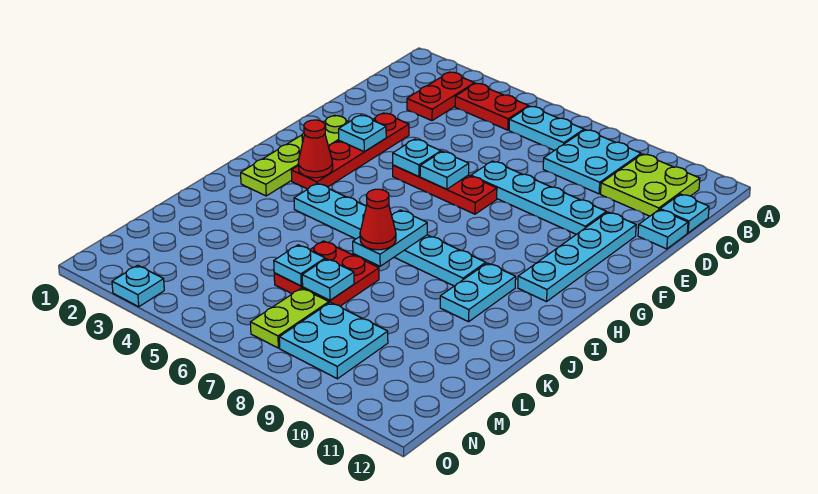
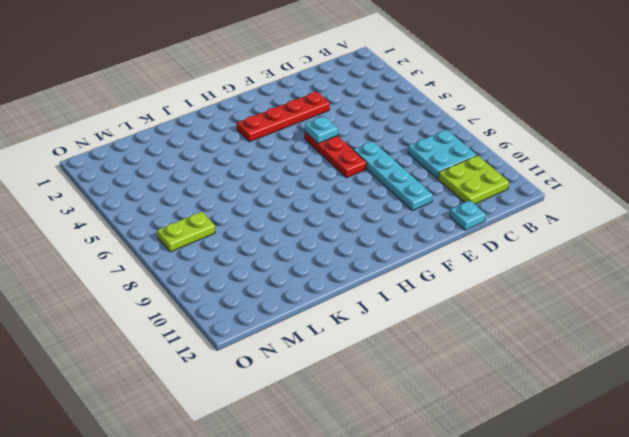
none -> red 1x2 plate [407,72,475,121]
none -> red 1x2 plate [455,84,529,130]
none -> cyan 1x2 plate [509,106,584,150]

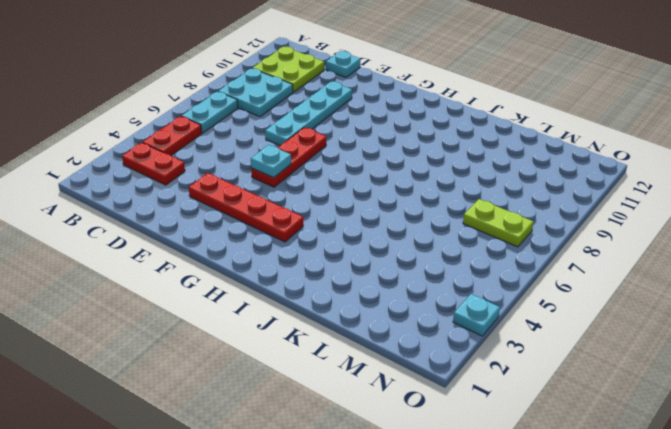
none -> cyan 1x1 plate [660,194,709,233]
none -> cyan 1x4 plate [518,212,636,302]
none -> lime 1x4 plate [241,115,349,196]

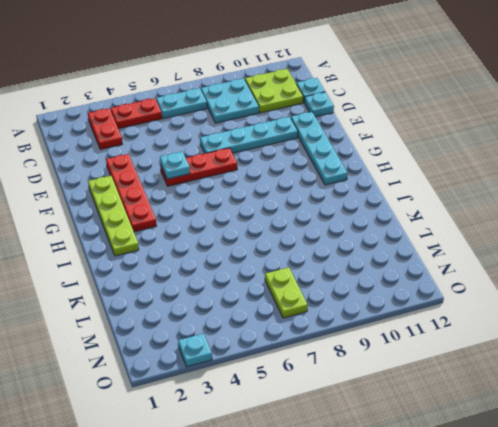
none -> cyan 1x6 plate [294,183,486,286]
none -> cyan 1x2 plate [440,263,516,322]
none -> red 2x2 plate [274,241,379,306]

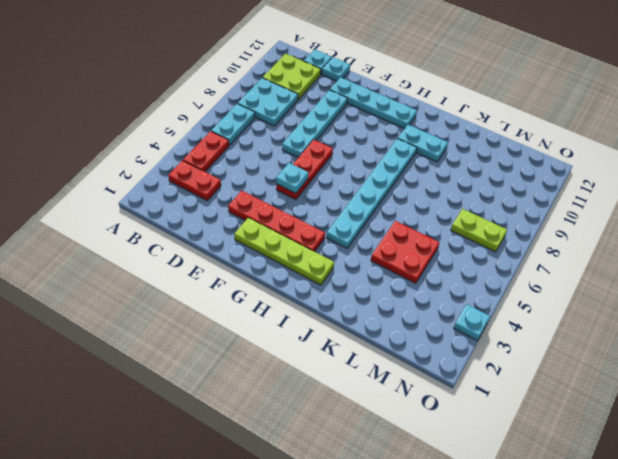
red 2x2 plate [371,221,440,283] -> red 2x2 plate moved to [274,241,379,306]
none -> cyan 2x2 plate [279,302,388,379]
none -> cyan 1x1 plate [339,115,386,152]
none -> cyan 1x1 plate [420,151,469,189]

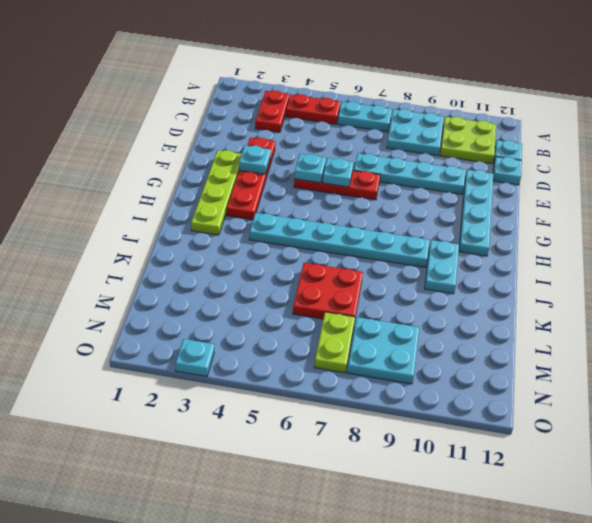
none -> red 1x1 cone [298,120,333,178]
none -> cyan 1x2 plate [353,210,427,266]
none -> cyan 1x1 plate [274,245,325,286]

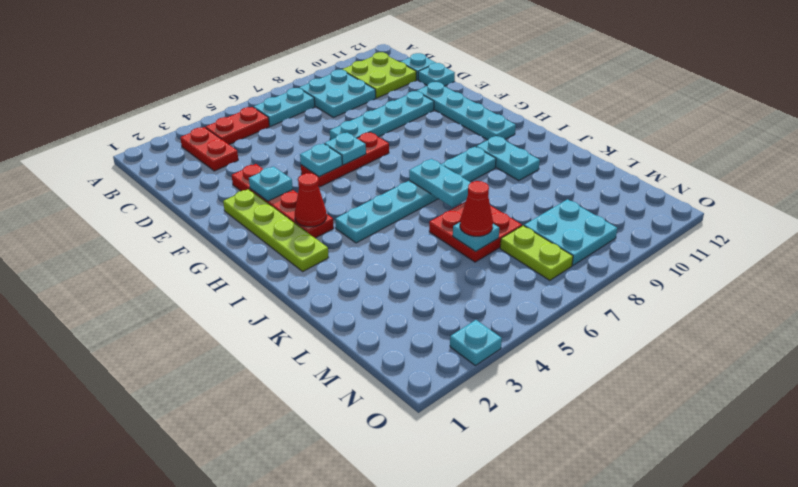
red 1x1 cone [460,181,493,236] -> red 1x1 cone moved to [360,189,396,250]
none -> cyan 1x1 plate [302,259,354,300]

